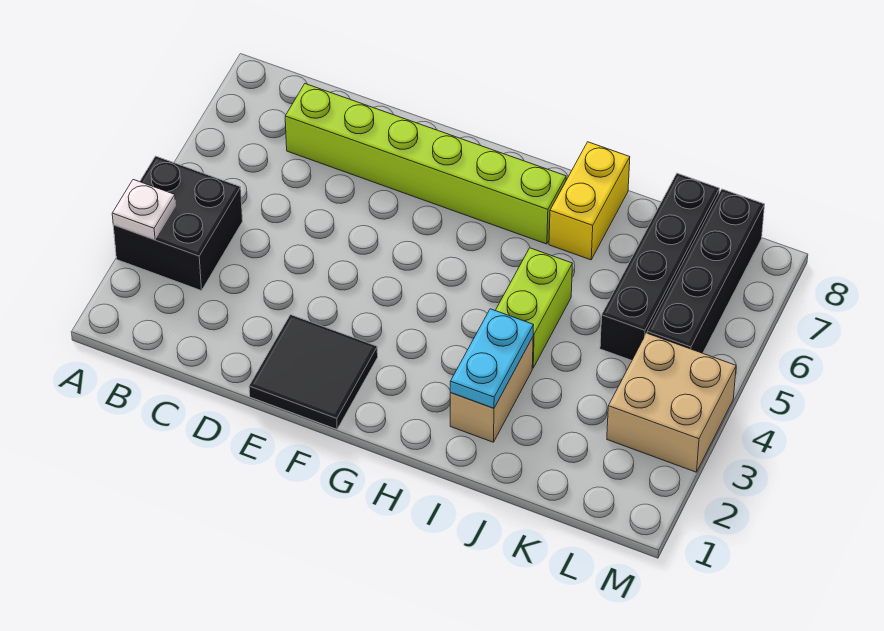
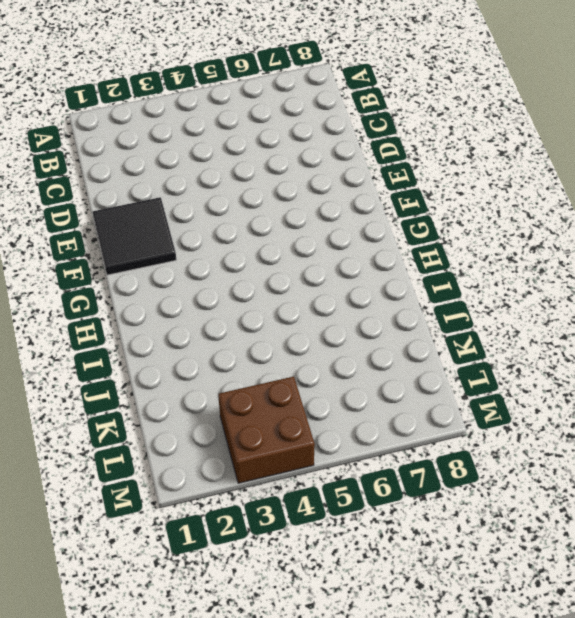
brown 2x2 brick [218,376,315,483] -> tan 2x2 brick [607,333,736,472]
none -> black 2x2 brick [113,156,243,291]
none -> lime 1x6 brick [285,84,566,244]

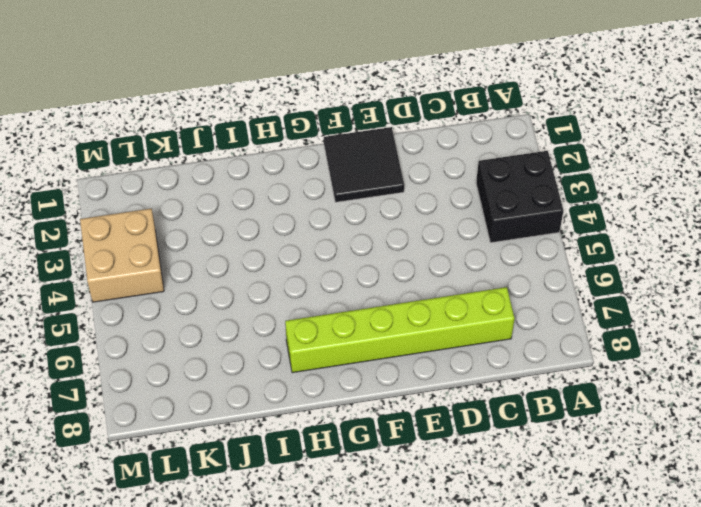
none -> tan 1x2 brick [450,337,533,442]
none -> lime 1x2 brick [495,248,572,368]

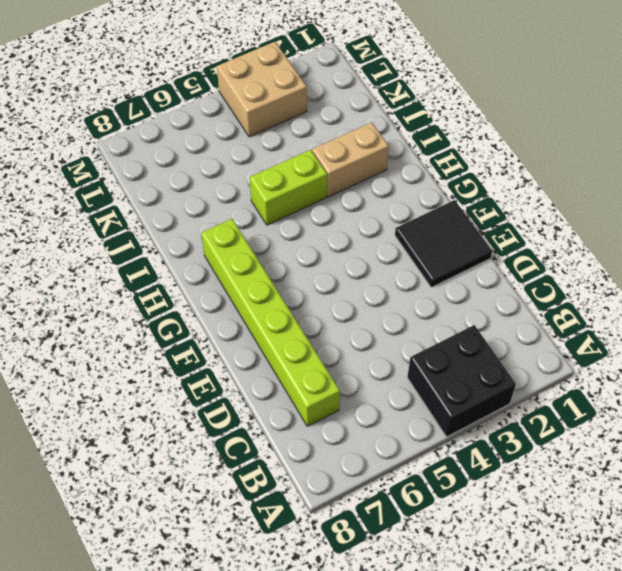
none -> yellow 1x2 brick [549,142,630,260]
none -> black 1x4 brick [600,173,719,360]

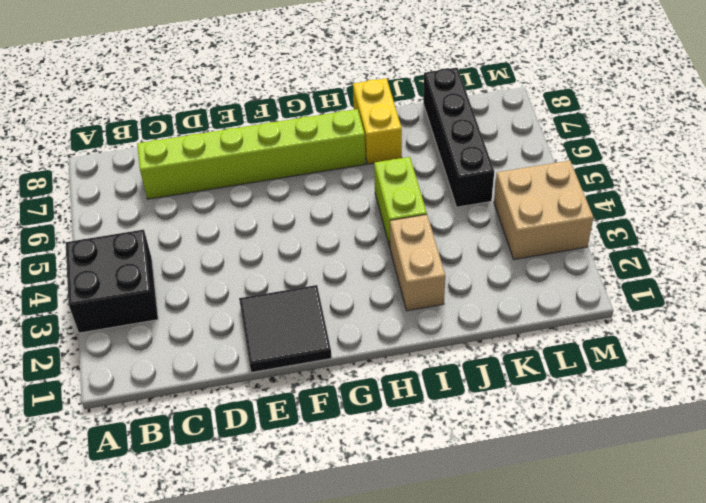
none -> black 1x4 brick [647,189,765,353]
none -> white 1x1 plate [112,180,176,240]

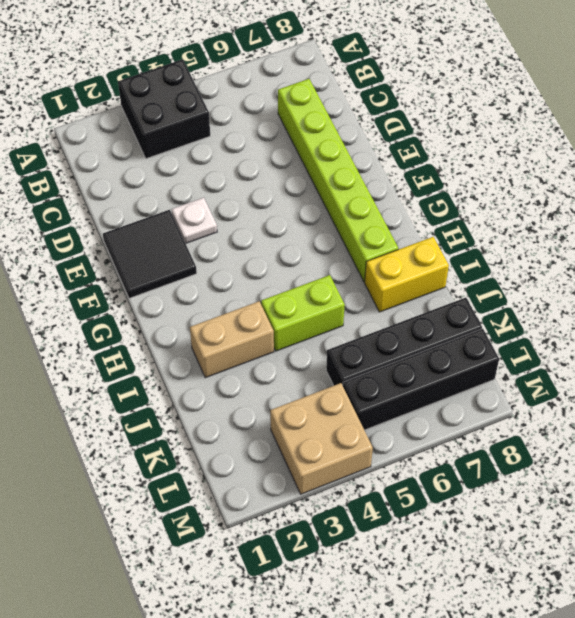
white 1x1 plate [172,197,217,243] -> white 1x1 plate moved to [112,180,176,240]
none -> cyan 1x2 plate [450,309,534,408]

